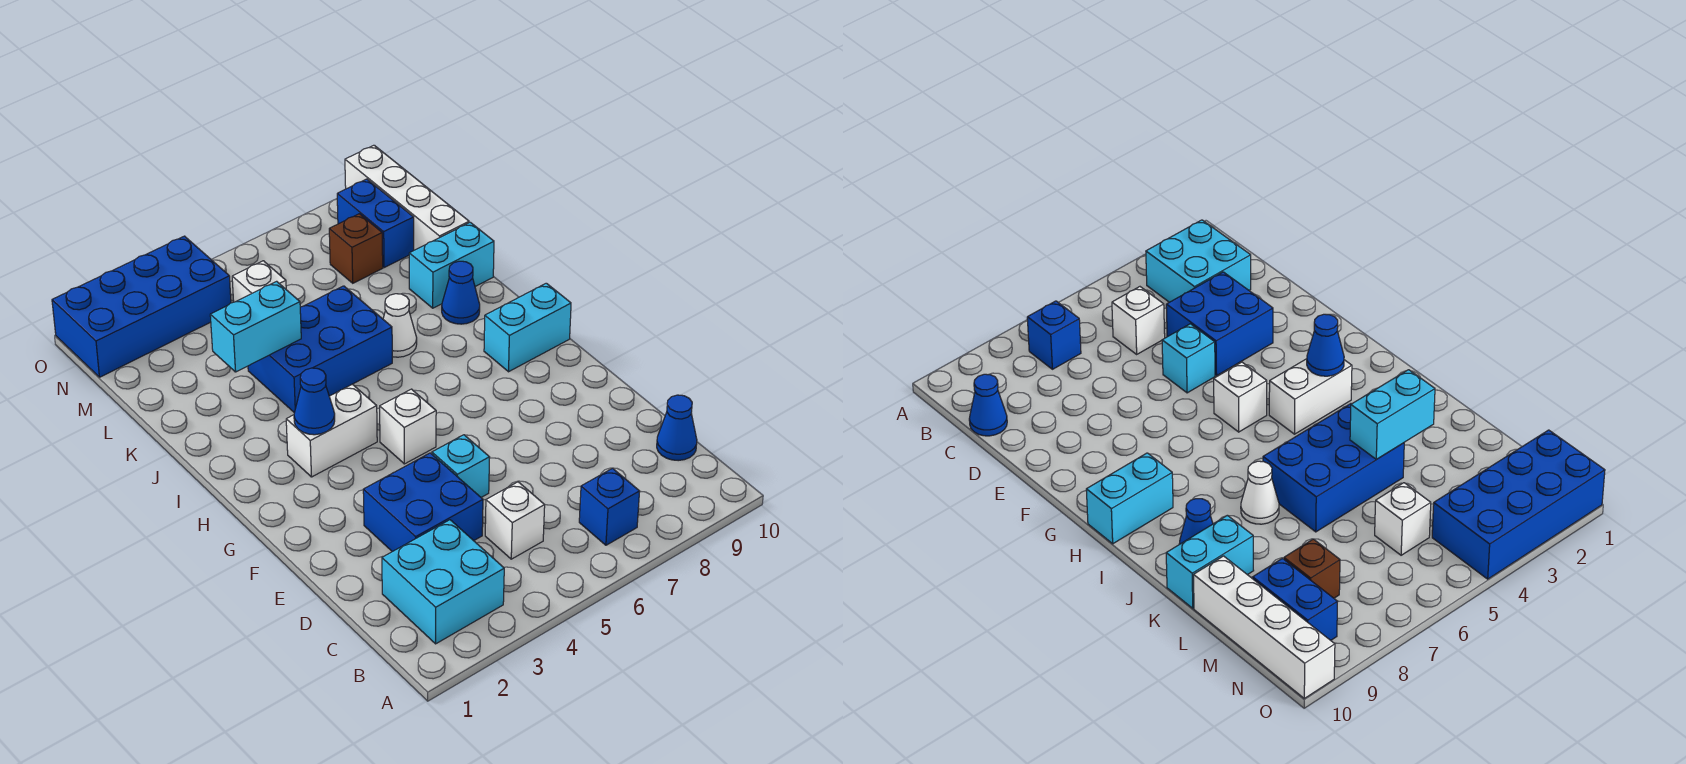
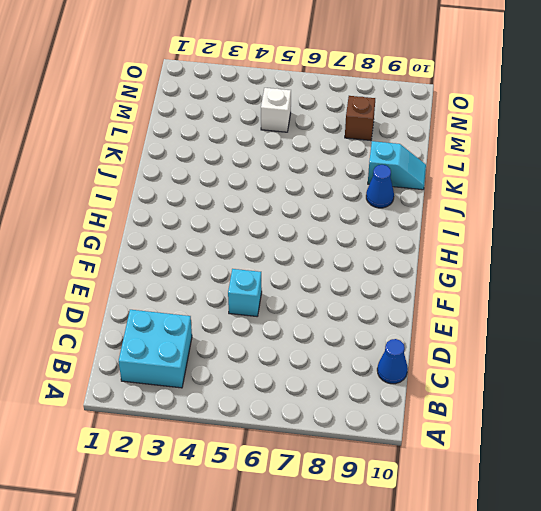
cyan 1x2 slope [368,141,426,190] -> cyan 1x2 brick [409,222,494,308]
none -> blue 1x1 brick [579,468,640,545]
none -> white 1x1 brick [485,482,545,559]
none -> blue 2x2 brick [363,453,483,552]

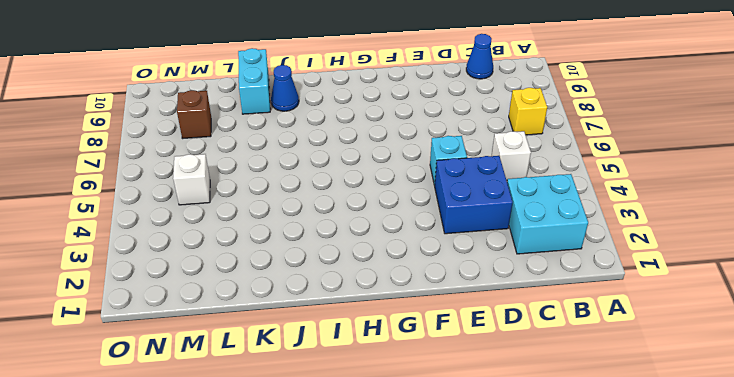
yellow 1x1 brick [509,88,547,135] -> blue 1x1 brick [579,468,640,545]
none -> white 1x1 brick [380,389,436,464]
none -> white 1x2 brick [286,384,377,477]
none -> cyan 1x2 brick [484,283,571,372]

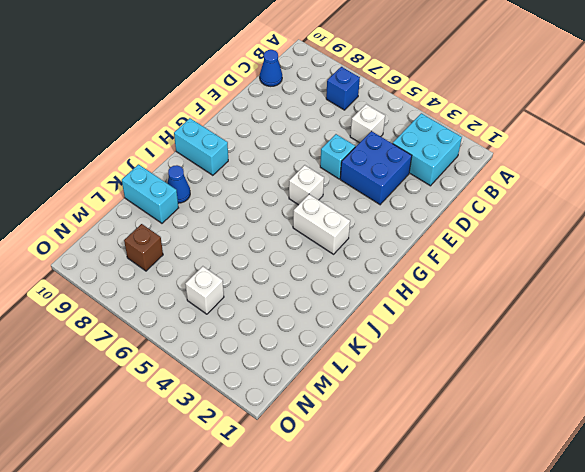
none -> blue 2x3 brick [248,286,392,413]
none -> white 1x1 cone [383,294,417,357]
none -> white 1x4 brick [345,145,469,250]

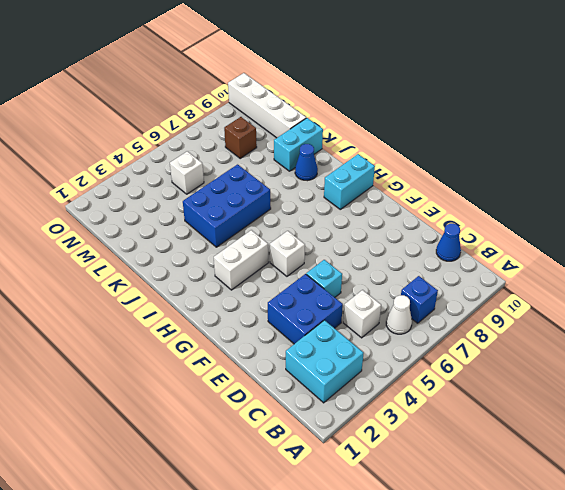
white 1x1 cone [386,295,412,334] -> white 1x1 cone moved to [383,294,417,357]
none -> blue 1x2 brick [337,179,414,268]
none -> blue 2x4 brick [52,236,231,377]
none -> blue 1x1 cone [294,368,335,435]

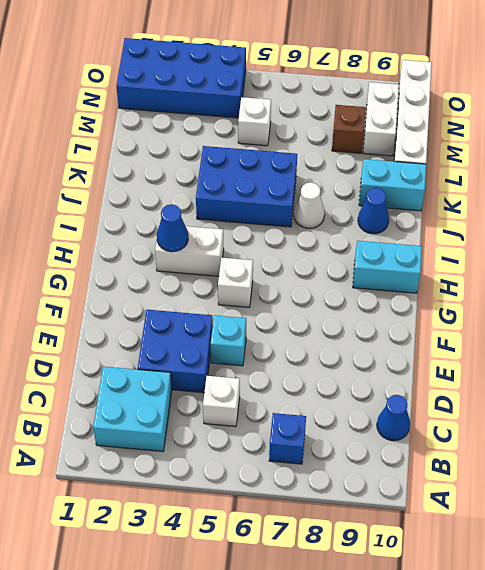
white 1x2 brick [363,82,399,156] -> blue 1x2 brick [337,179,414,268]
none -> cyan 1x2 brick [210,281,301,372]

